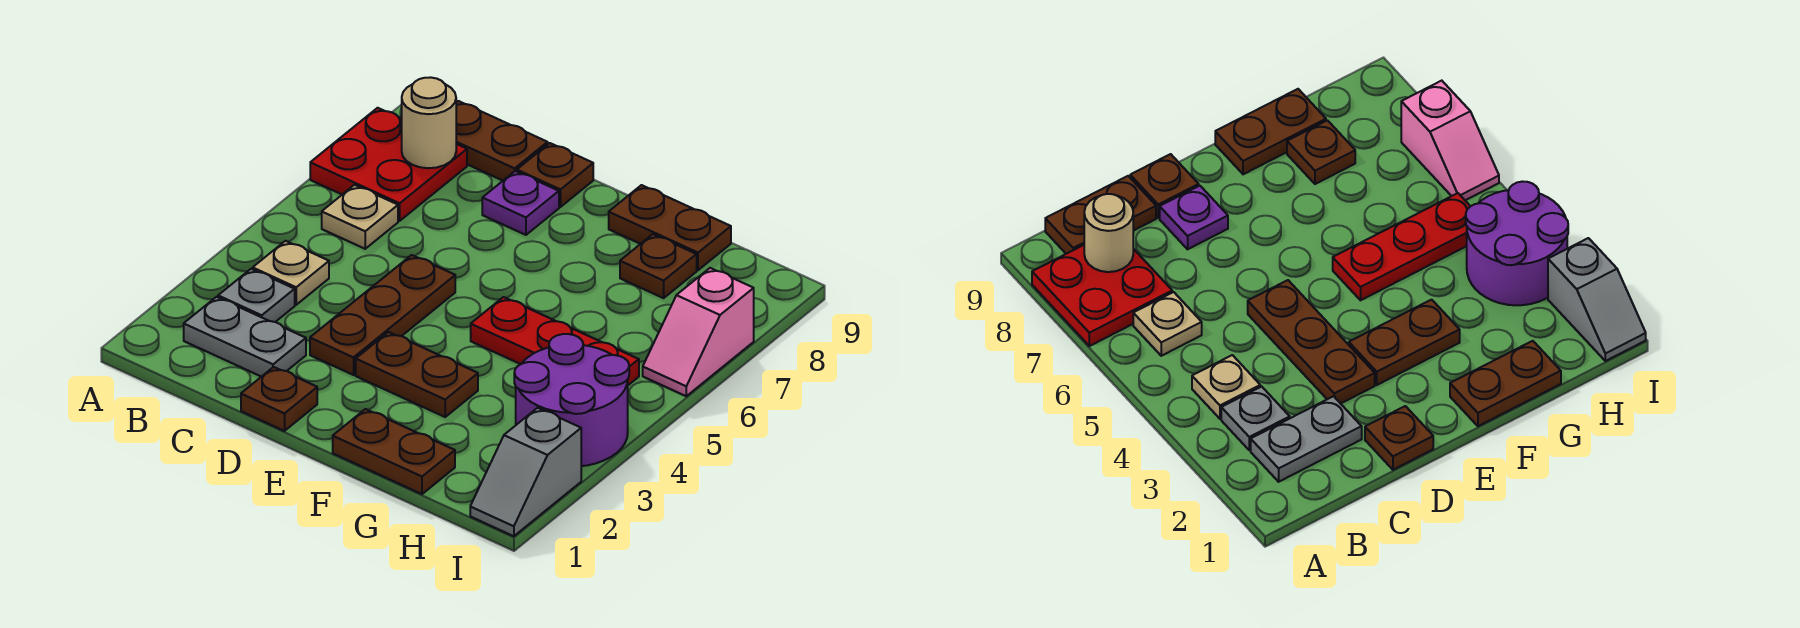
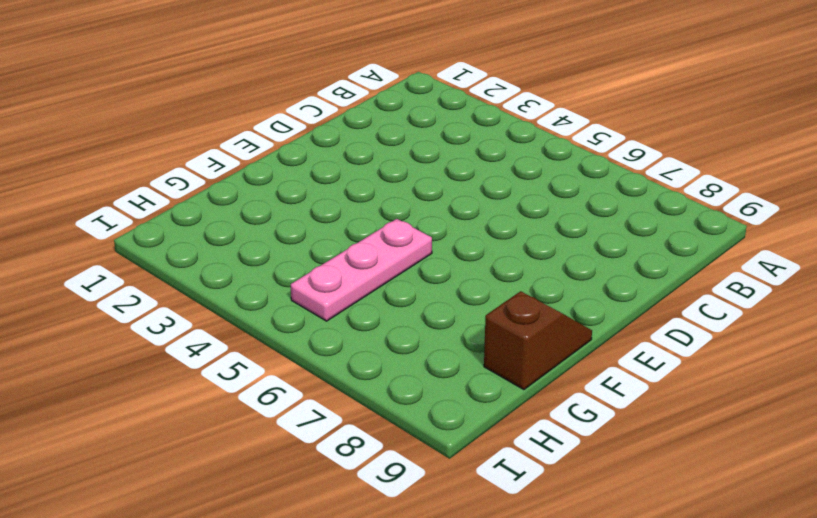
pink 1x3 plate [291,219,432,321] -> red 1x3 plate [471,297,639,385]
brown 1x2 slope [484,291,592,390] -> brown 1x2 plate [609,185,731,270]
none -> red 2x2 plate [310,108,467,221]
none -> grey 1x2 plate [184,297,306,377]
none -> grey 1x1 plate [218,269,295,322]

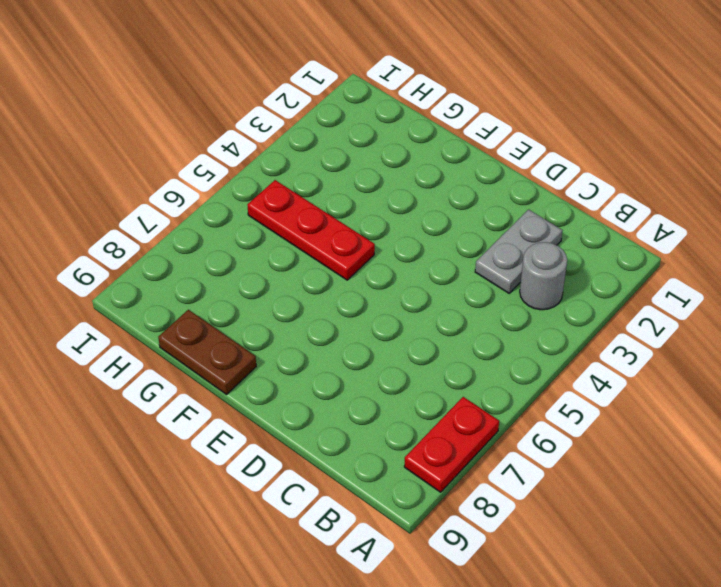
red 1x2 plate [404,397,499,492] -> red 2x2 plate [310,108,467,221]
grey 1x1 round brick [520,242,567,310] -> grey 1x1 plate [218,269,295,322]
grey 1x2 plate [475,210,563,293] -> grey 1x2 plate turned to [184,297,306,377]
none -> tan 1x1 plate [253,241,329,305]
none -> tan 1x1 plate [322,185,398,249]
none -> brown 1x2 plate [456,101,548,181]

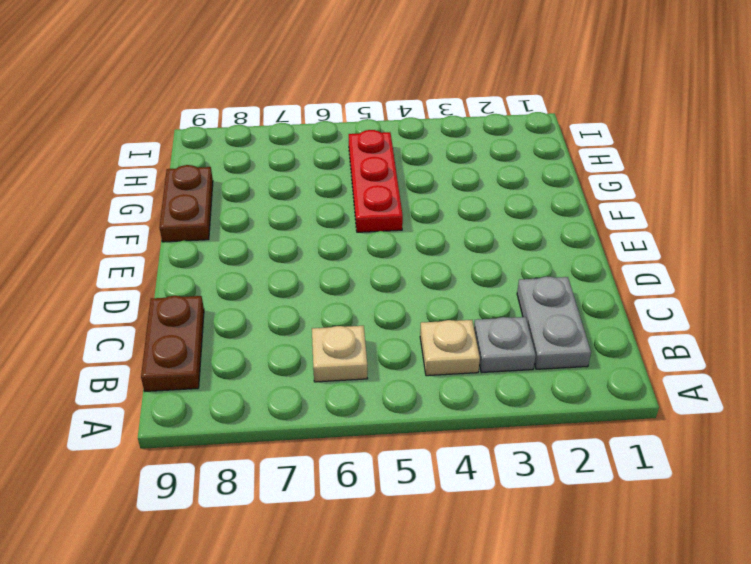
none -> red 2x2 plate [310,108,467,221]
none -> brown 1x1 plate [241,367,317,431]
none -> brown 1x3 plate [310,255,455,375]

